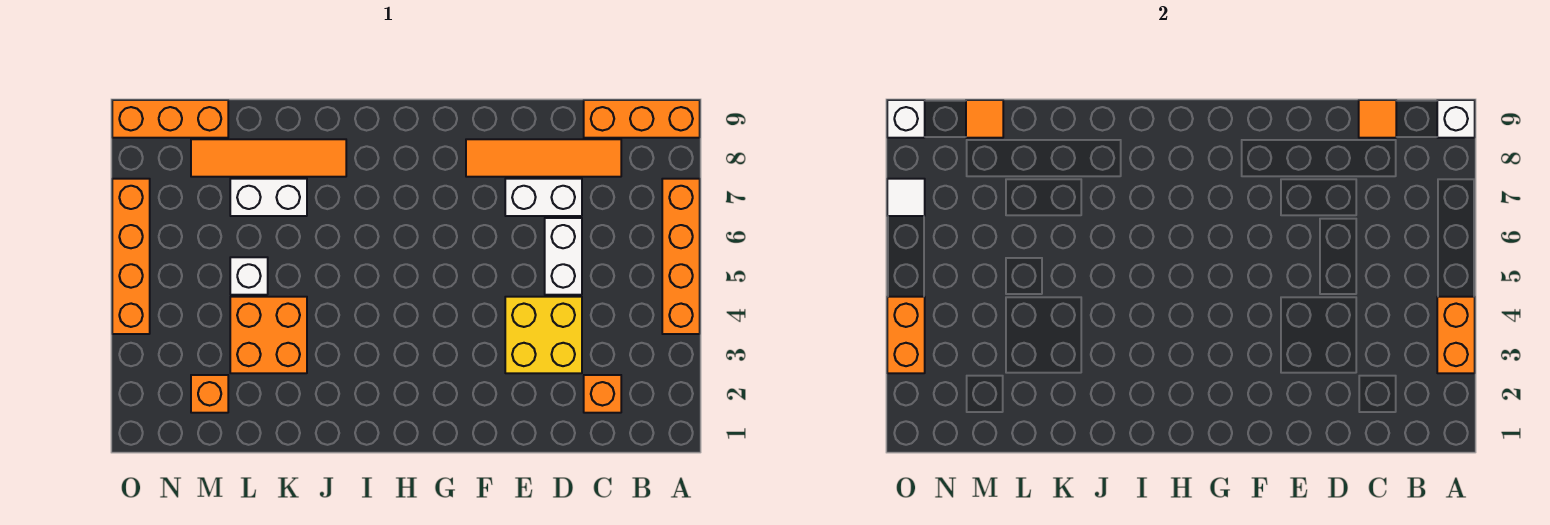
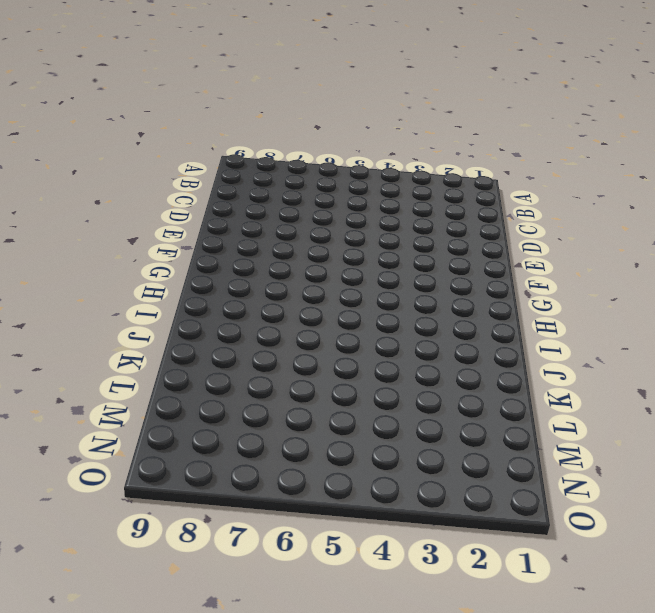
none -> orange 1x4 brick [662,179,700,334]
none -> orange 1x3 brick [584,100,700,138]
none -> orange 1x1 brick [584,375,621,413]

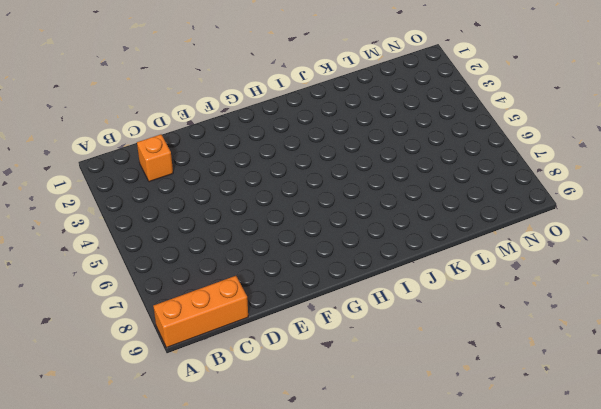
none -> orange 1x4 brick [662,179,700,334]
none -> orange 1x4 tile [466,139,621,177]
none -> yellow 2x2 brick [505,297,582,373]

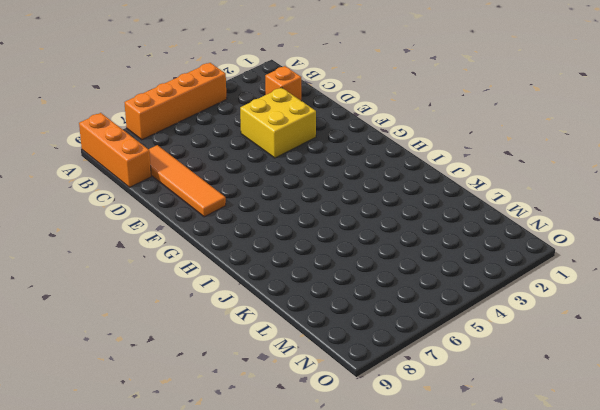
none -> white 1x2 brick [545,218,582,295]
none -> white 1x2 brick [505,179,582,216]
none -> orange 1x4 tile [191,139,346,177]

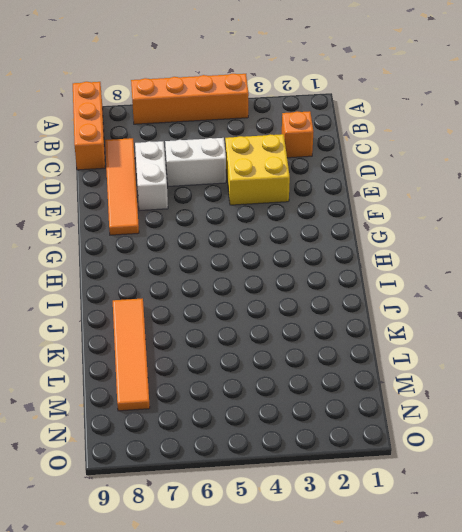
none -> orange 2x2 brick [230,297,307,373]
none -> white 1x2 brick [230,179,307,216]
none -> white 1x1 brick [230,257,268,295]

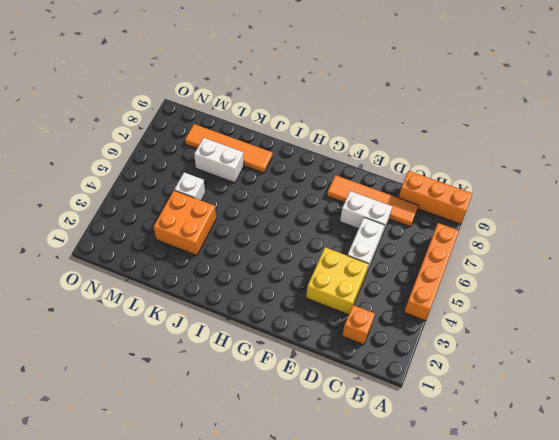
none -> orange 1x1 brick [191,375,228,413]
none -> orange 1x3 brick [112,100,228,138]
none -> orange 1x4 brick [112,179,150,334]

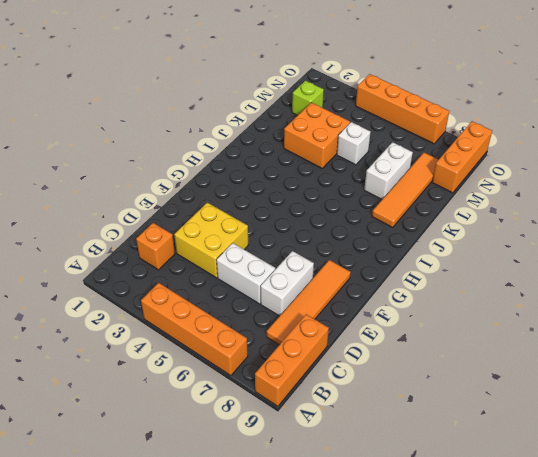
lime 1x1 brick [292,81,324,116] -> orange 1x1 brick [191,375,228,413]
none -> orange 1x2 brick [1437,297,1475,373]
none -> white 1x1 brick [1437,100,1475,138]
none -> orange 1x1 tile [1359,100,1396,138]

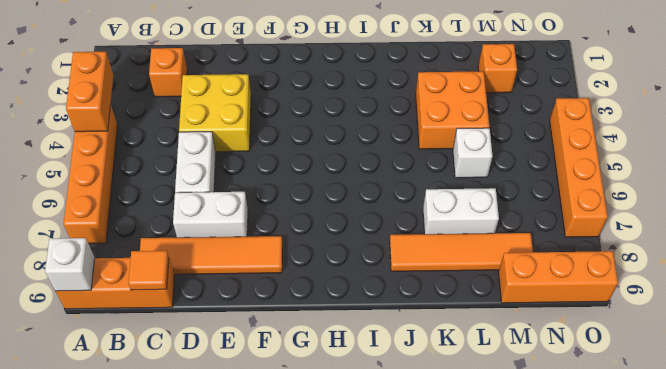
none -> orange 1x1 tile [966,100,1003,138]
none -> orange 1x2 brick [887,297,925,373]
none -> white 1x1 tile [887,179,925,216]

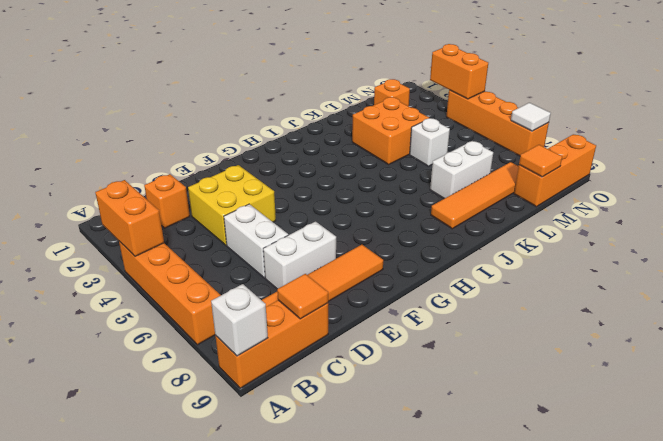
none -> white 1x1 brick [887,100,925,138]

